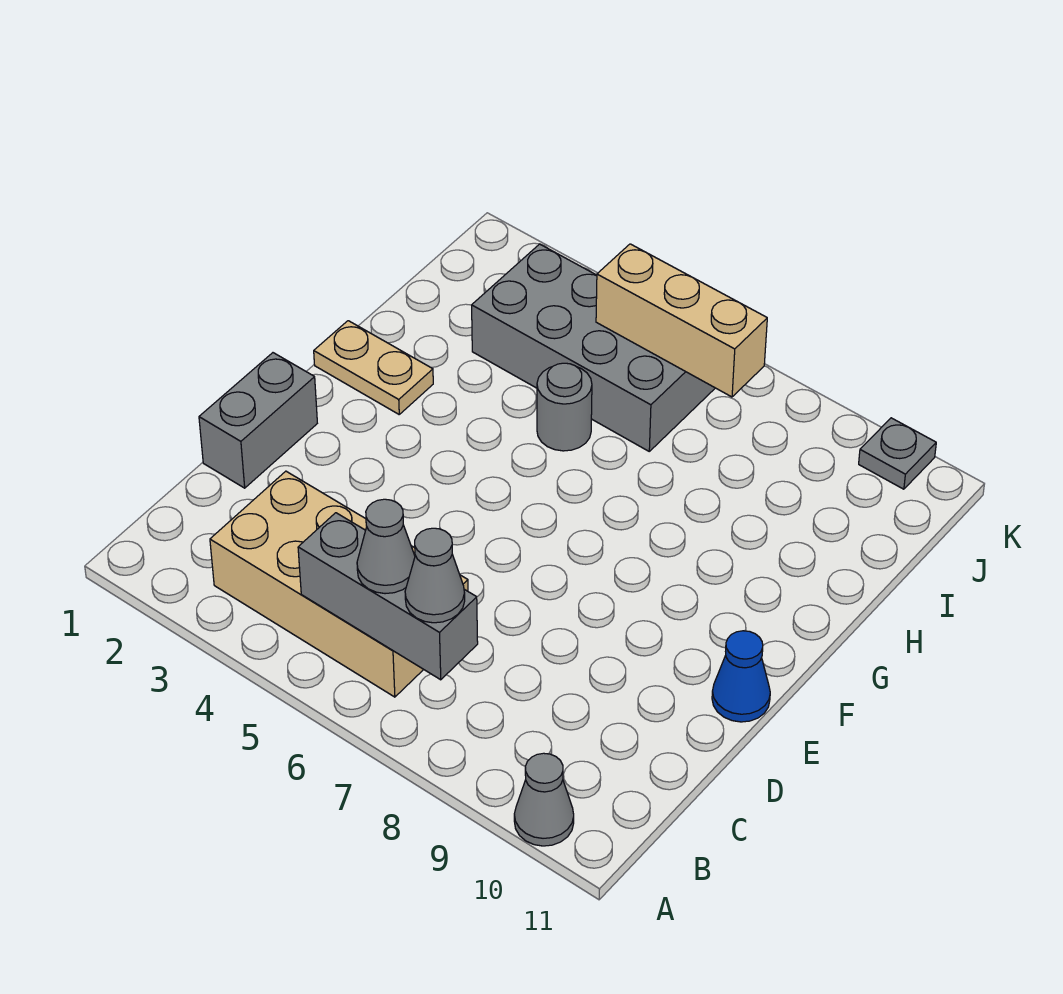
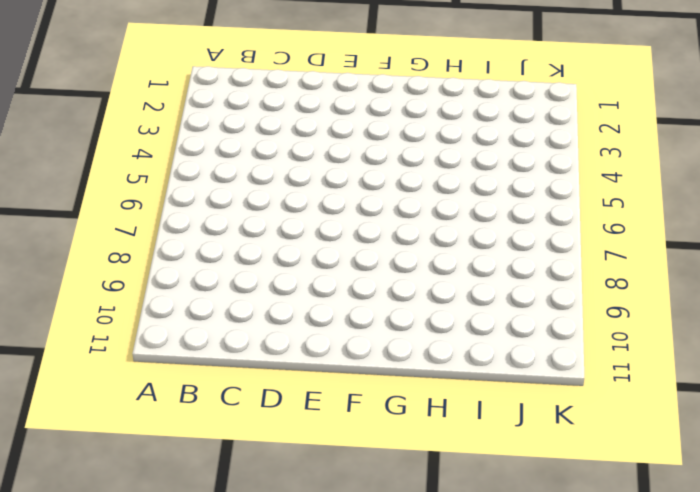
none -> grey 1x1 cone [514,753,574,846]
none -> tan 2x4 brick [210,471,468,697]
none -> grey 1x2 brick [199,353,317,488]

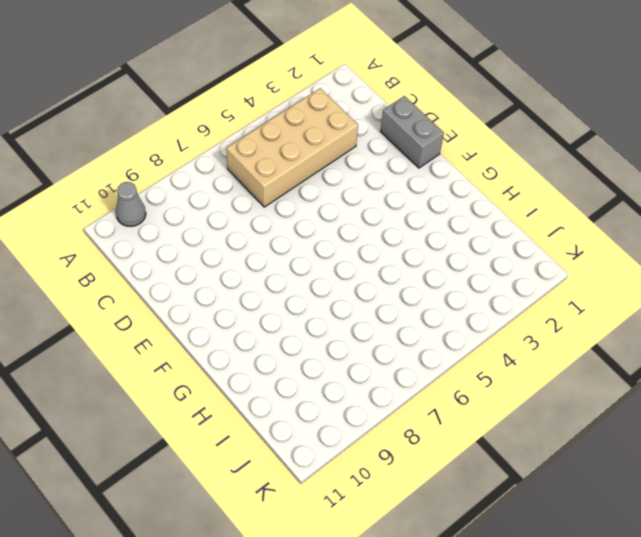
none -> blue 1x1 cone [712,631,770,722]
none -> tan 1x2 plate [314,321,433,414]
none -> grey 1x1 round brick [537,363,592,451]

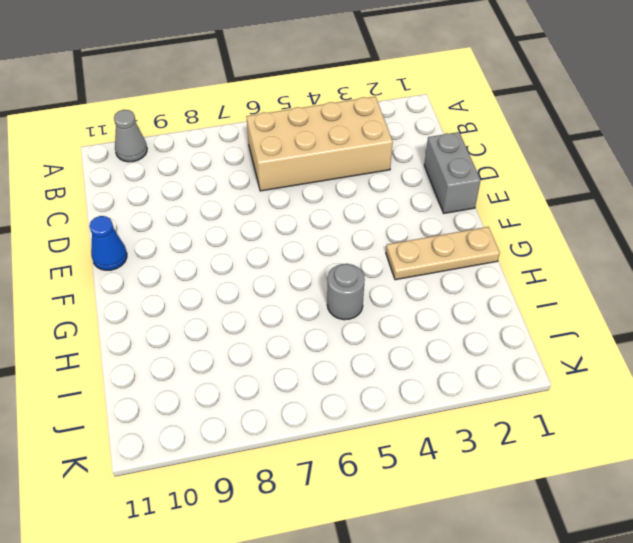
tan 1x3 plate [386,227,500,280] -> tan 1x2 plate [314,321,433,414]
none -> grey 2x4 brick [472,244,715,451]
none -> grey 1x1 plate [859,418,936,489]
none -> grey 1x3 brick [298,513,478,680]

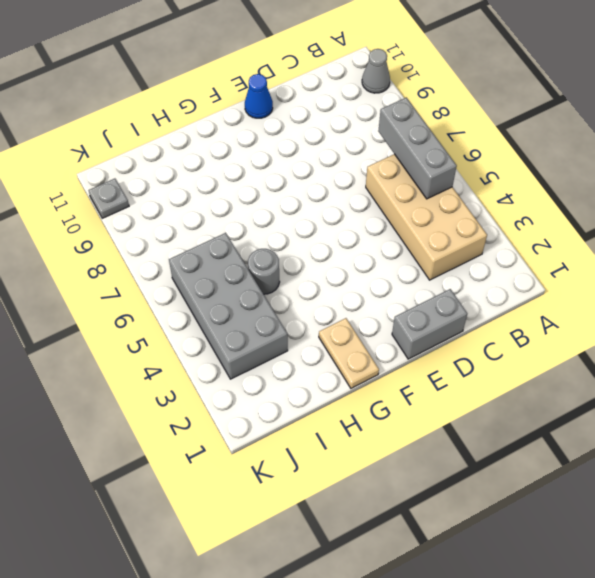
none -> tan 1x3 brick [596,244,767,397]
none -> grey 1x1 cone [357,499,415,594]
none -> grey 1x1 cone [405,528,465,623]

